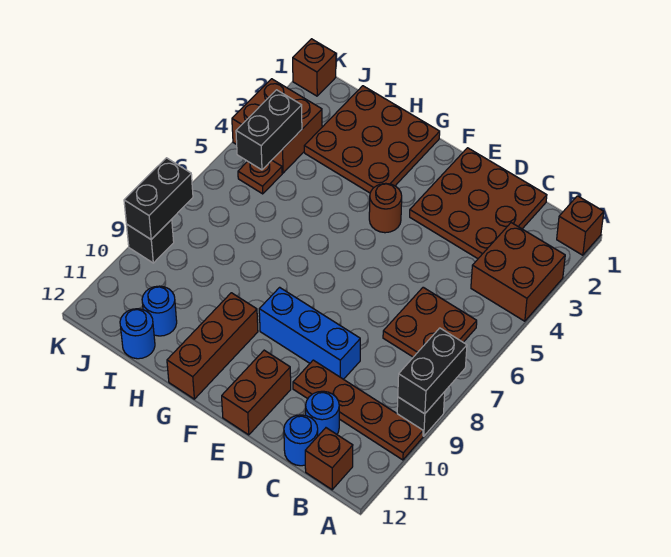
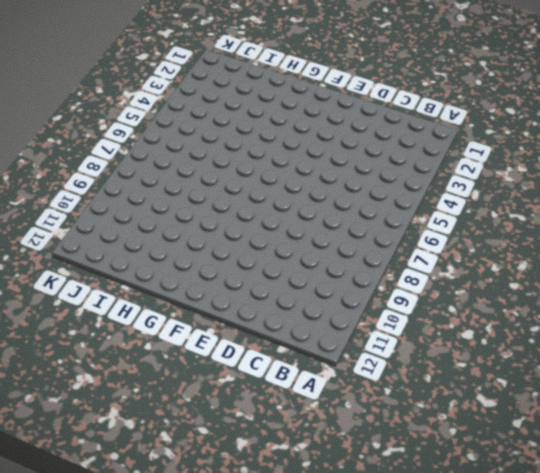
none -> brown 1x1 brick [557,196,604,255]
none -> brown 2x2 brick [471,223,565,321]
none -> black 1x1 brick [397,392,445,436]

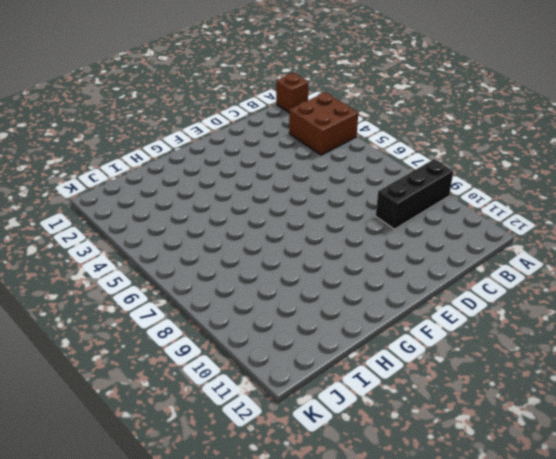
black 1x3 brick [376,159,453,229] -> black 1x1 brick [397,392,445,436]
none -> brown 1x4 plate [293,360,423,460]
none -> brown 2x2 plate [383,287,477,357]
none -> brown 1x1 brick [305,428,353,490]

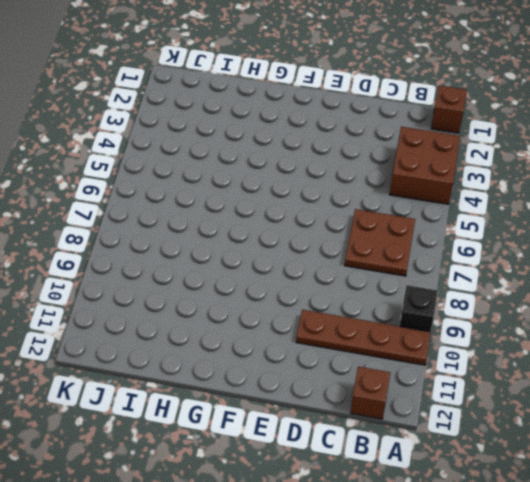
none -> brown 3x3 plate [410,148,547,259]
none -> blue 1x1 round brick [306,391,339,436]
none -> blue 1x1 round brick [284,415,318,466]

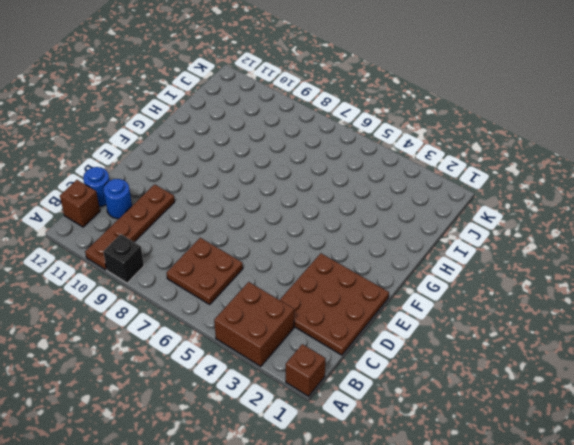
none -> blue 1x3 brick [259,287,360,379]
none -> brown 1x2 brick [222,350,291,435]
none -> brown 1x1 round brick [369,183,402,233]

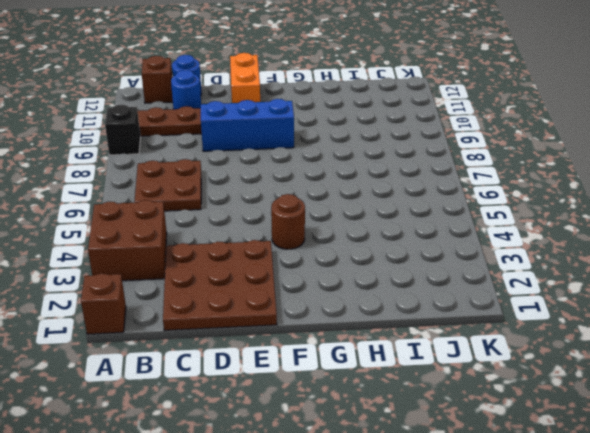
orange 1x2 brick [230,53,260,103] -> brown 1x2 brick [222,350,291,435]
none -> brown 3x3 plate [304,86,440,193]
none -> brown 1x3 brick [167,293,258,399]
none -> blue 1x1 round brick [142,286,177,336]

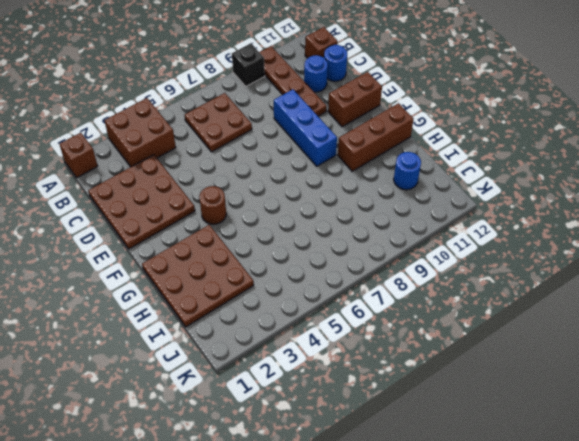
none -> blue 1x1 round brick [120,309,155,359]
none -> brown 2x2 brick [232,79,322,173]
none -> brown 1x1 plate [238,160,282,194]

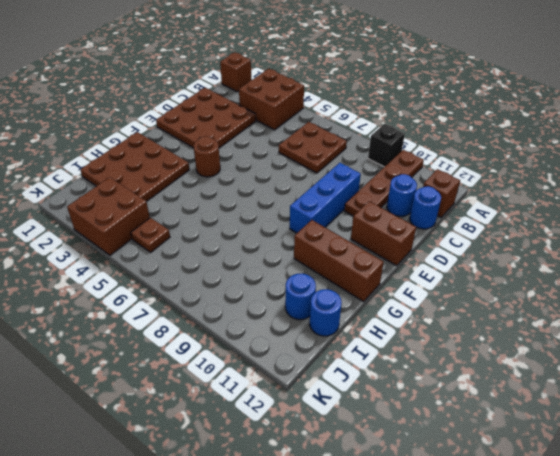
none -> brown 1x1 brick [293,39,336,96]
none -> black 1x1 brick [126,220,174,263]
none -> black 1x2 brick [398,328,467,414]

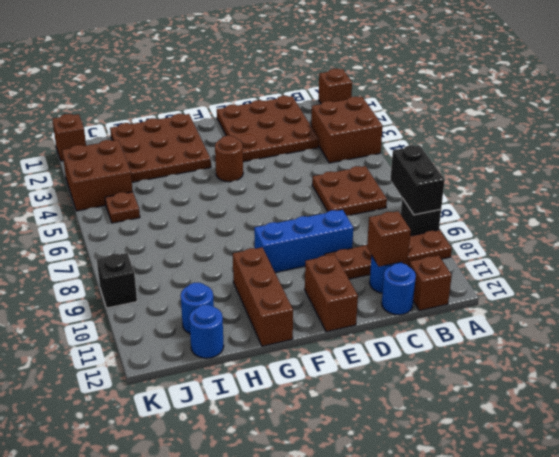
brown 1x1 brick [367,211,411,267] -> none
none -> black 1x2 brick [236,90,302,170]
none -> black 1x2 brick [124,158,193,239]

